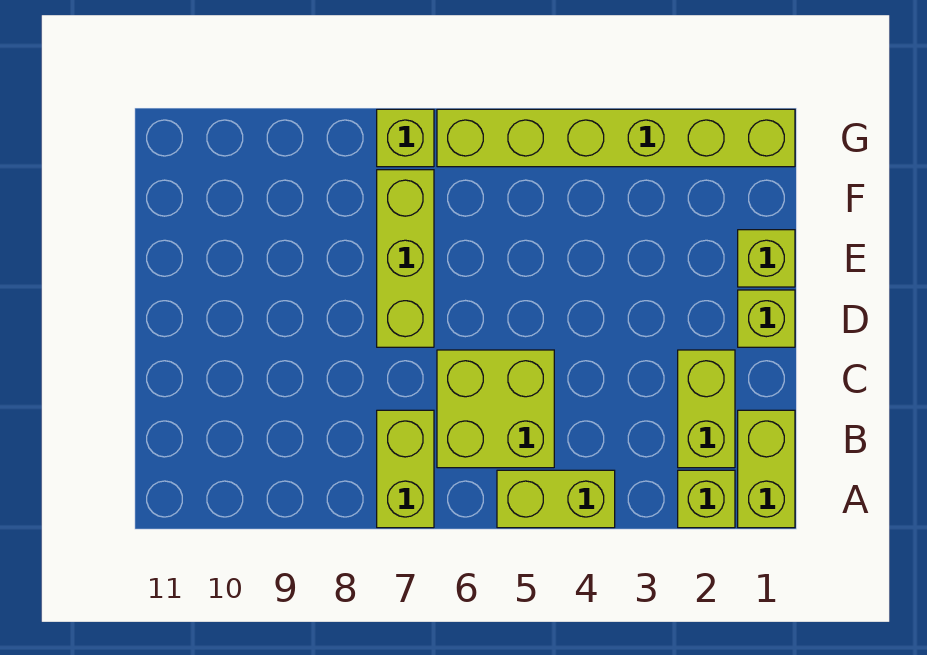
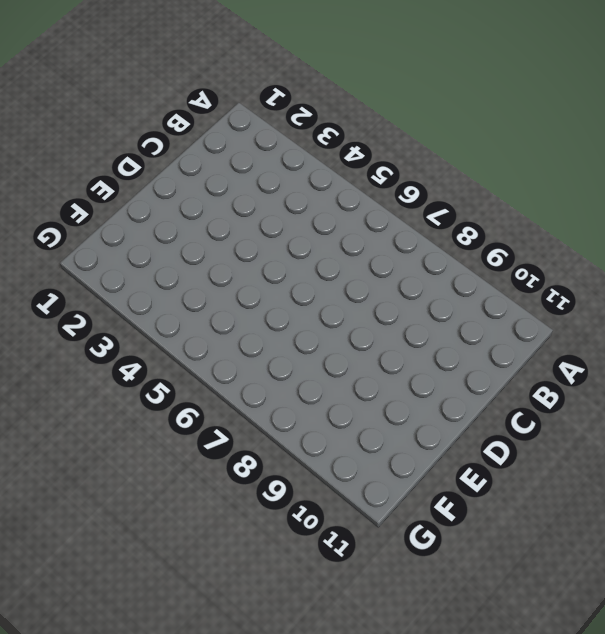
none -> lime 1x2 brick [738,410,795,528]
none -> lime 1x1 brick [678,470,735,528]

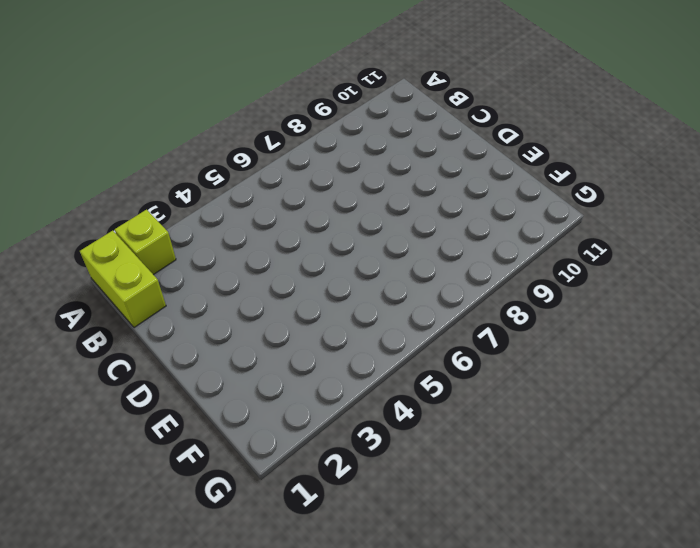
none -> lime 1x2 brick [497,470,615,528]
none -> lime 1x2 brick [377,410,434,528]

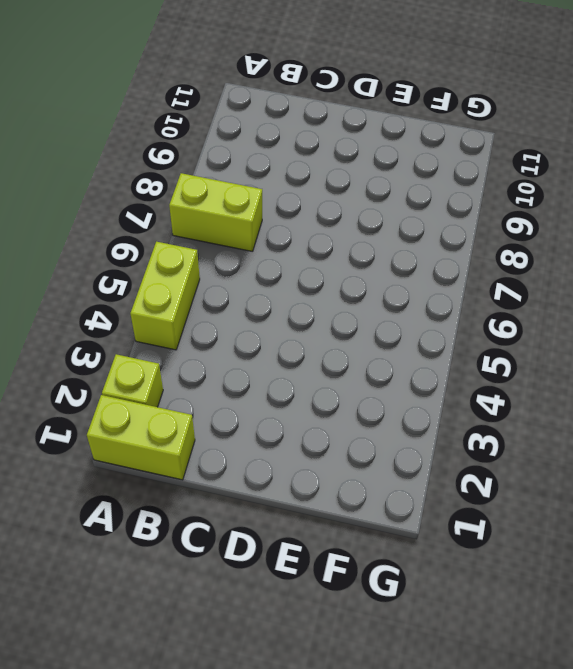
none -> lime 1x2 brick [678,350,735,468]
none -> lime 2x2 brick [437,350,554,468]

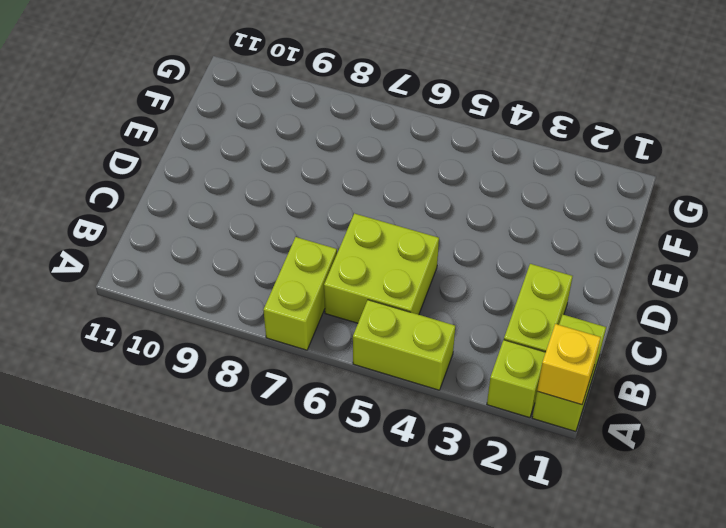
yellow 1x1 brick [537,324,601,405] -> none
none -> lime 1x1 brick [738,290,795,347]
none -> lime 1x3 brick [377,170,434,347]

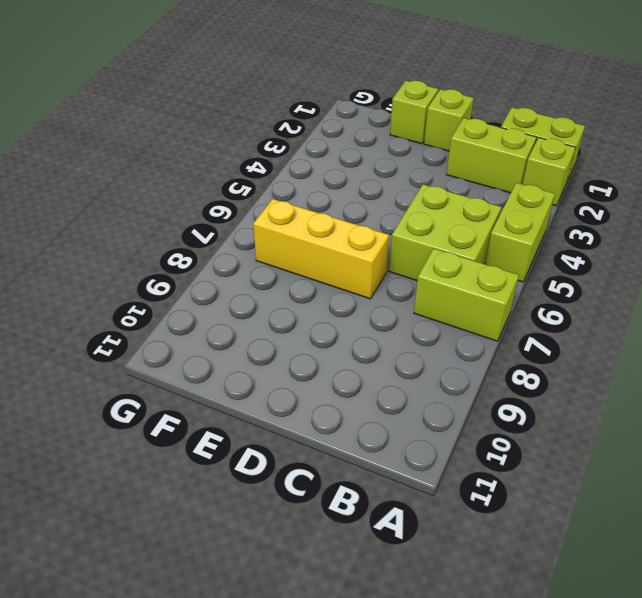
yellow 1x3 brick [253,199,389,299] -> lime 1x3 brick [377,170,434,347]
none -> lime 1x6 brick [437,109,795,167]
none -> lime 1x1 brick [377,109,434,167]

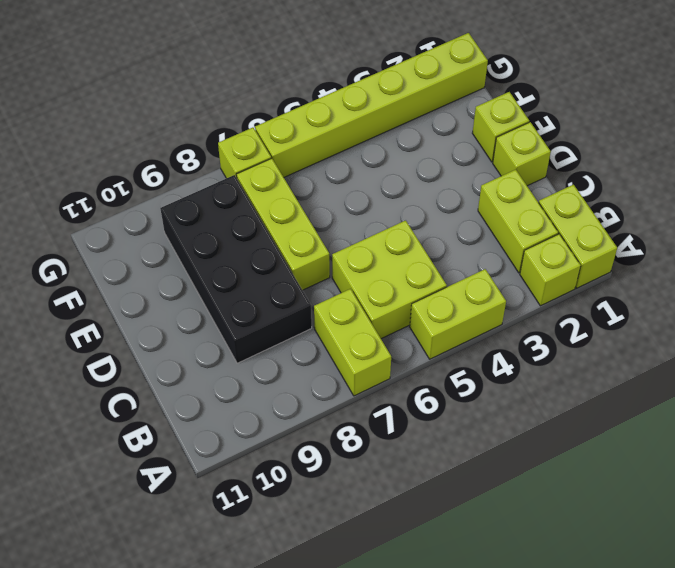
black 2x4 brick [160,175,312,363] -> none

